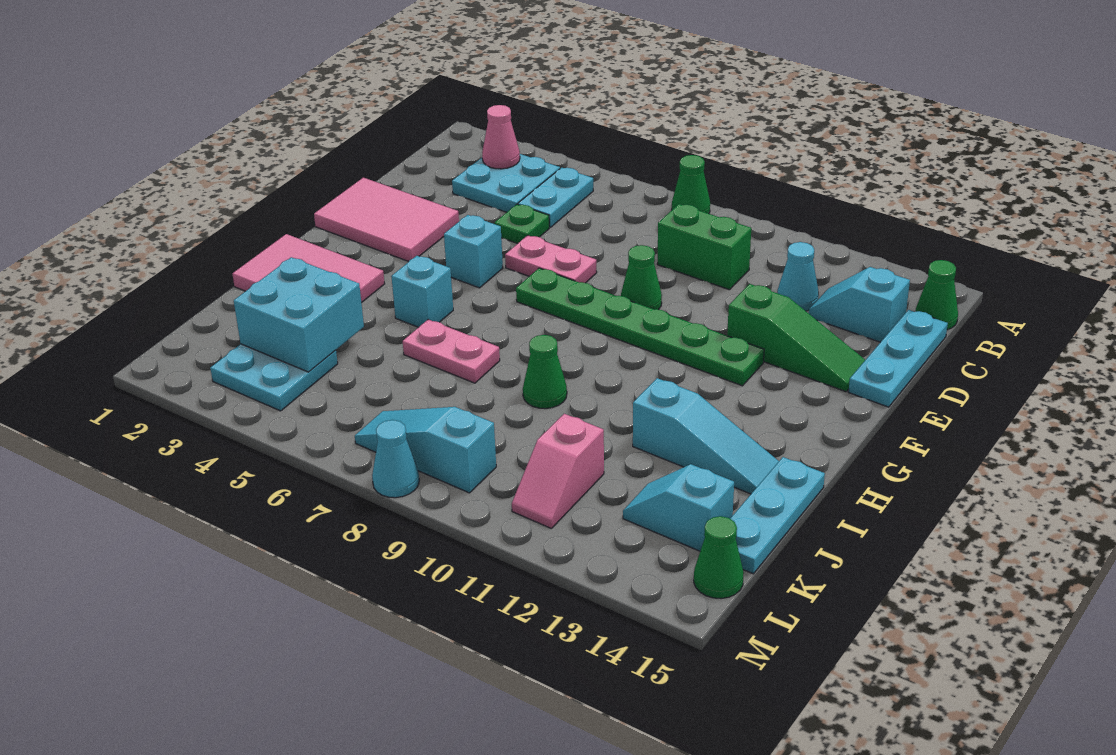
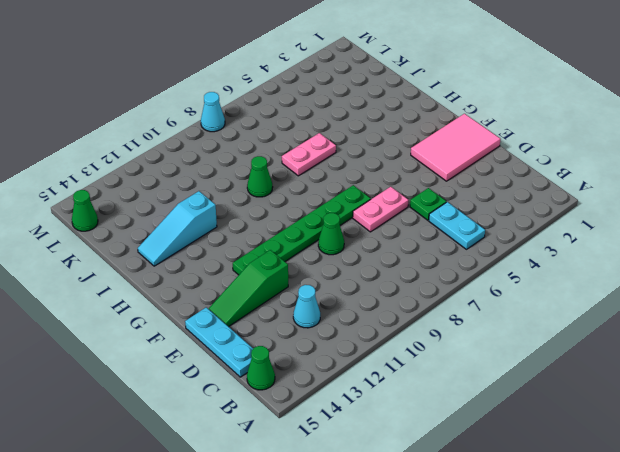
none -> green 1x1 cone [672,155,710,214]
none -> cyan 2x2 plate [452,154,560,212]
none -> green 1x2 brick [657,204,751,290]

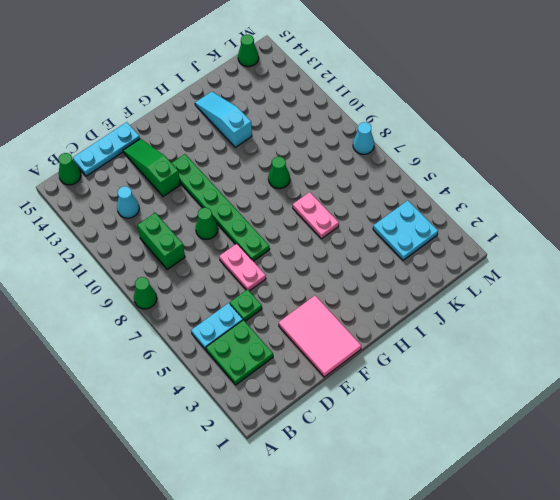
green 2x2 plate [206,320,273,385] -> cyan 2x2 plate [452,154,560,212]
none -> cyan 1x2 slope [809,267,910,342]
none -> cyan 1x1 brick [444,215,503,288]
none -> pink 2x3 tile [233,234,385,303]

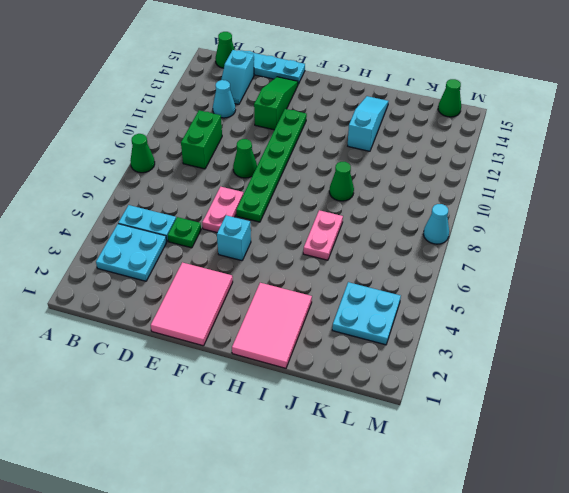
none -> cyan 1x1 brick [391,256,453,327]
none -> cyan 1x3 plate [730,457,825,574]
none -> pink 1x2 slope [512,414,604,529]

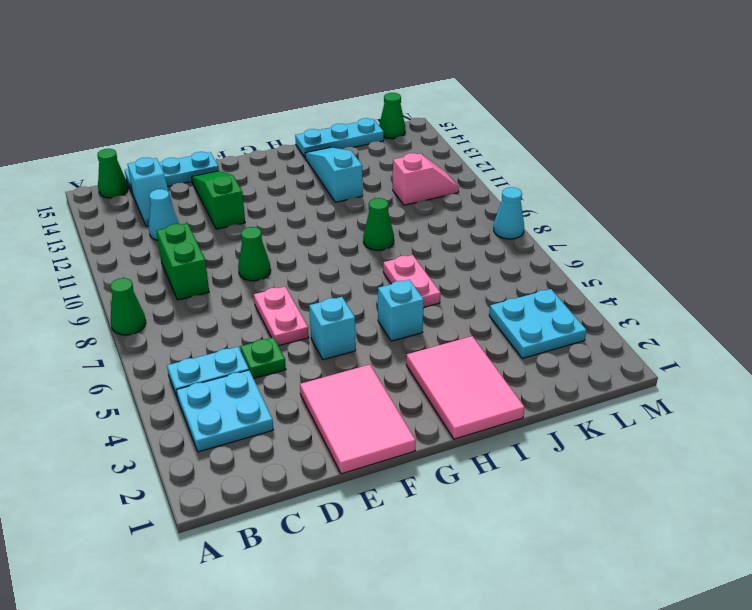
none -> green 1x6 plate [516,268,764,386]
none -> cyan 1x2 slope [623,464,734,551]
none -> cyan 1x3 slope [355,407,496,493]

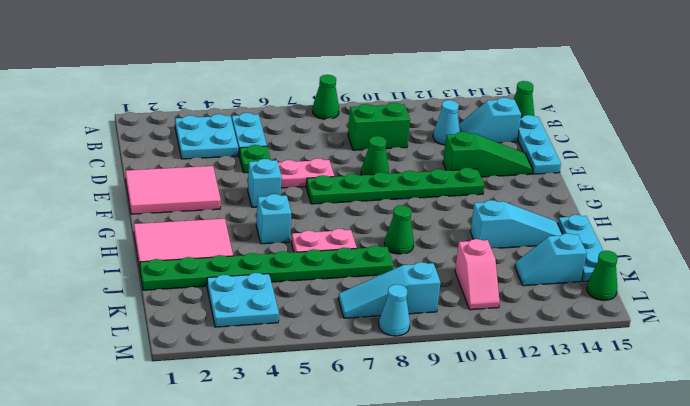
green 1x8 plate [140,246,393,290] -> none
none -> pink 1x1 cone [482,105,520,169]
none -> cyan 2x2 brick [234,257,364,372]

